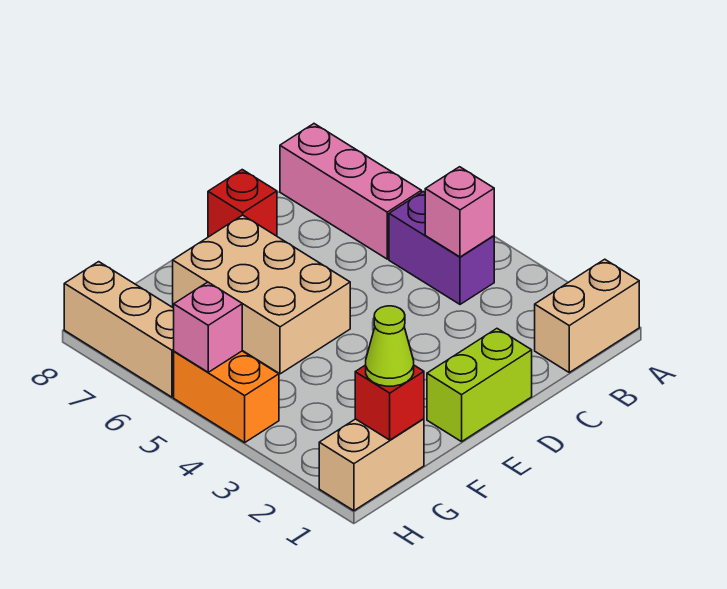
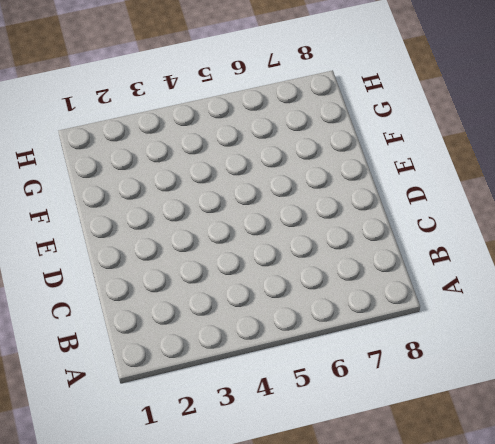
none -> tan 1x2 brick [535,259,639,372]
none -> purple 1x2 brick [389,192,494,304]
none -> pink 1x3 brick [280,124,421,259]

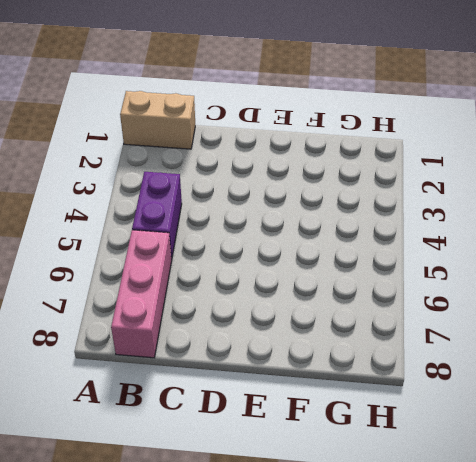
none -> lime 1x2 brick [427,329,532,442]
none -> red 1x1 brick [208,170,277,237]
none -> tan 2x3 brick [173,215,350,374]

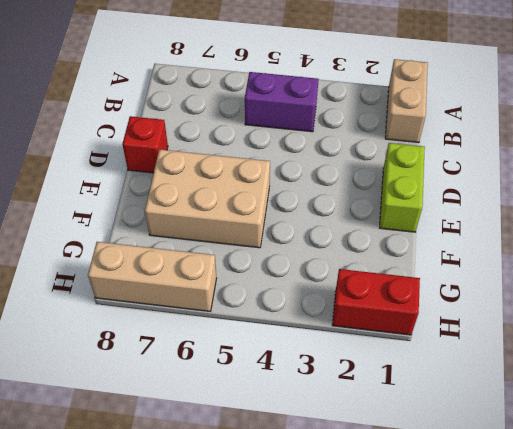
red 1x2 brick [332,269,420,335] -> tan 1x2 brick [319,419,424,511]
none -> pink 1x3 brick [280,124,421,259]
none -> orange 1x2 brick [174,351,279,442]
none -> pink 1x1 brick [425,167,494,257]

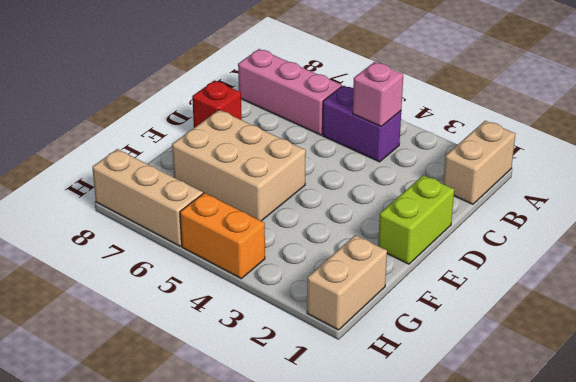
none -> red 1x1 brick [355,365,424,440]
none -> pink 1x1 brick [174,282,242,372]
none -> lime 1x1 cone [366,306,414,386]

